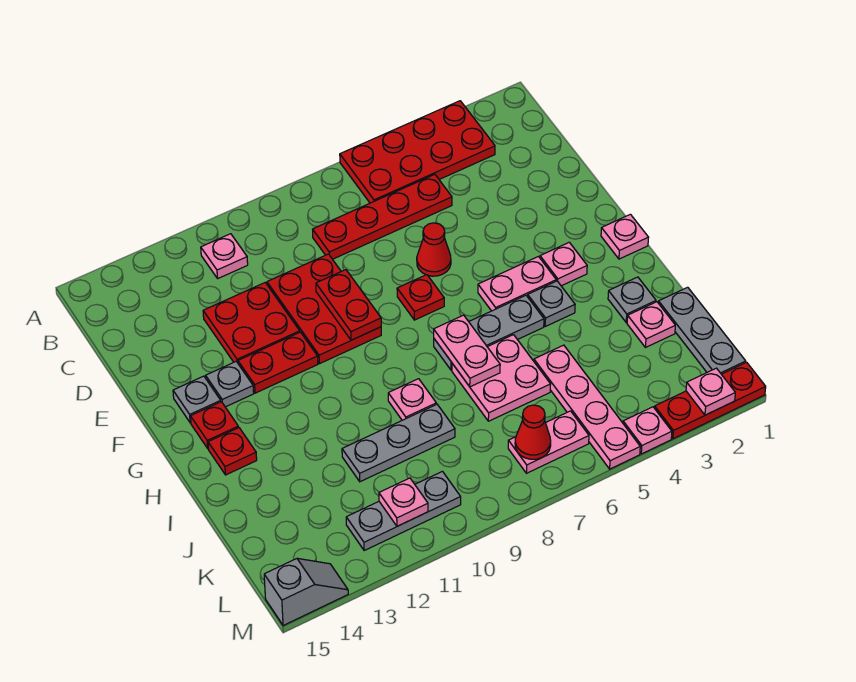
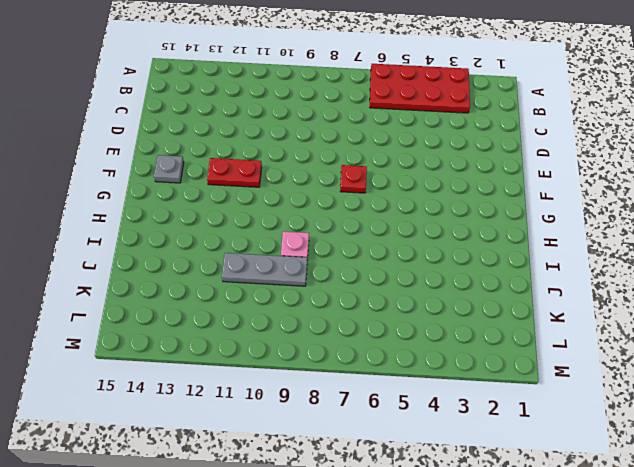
none -> pink 1x1 plate [201,234,248,278]
none -> red 1x4 plate [313,174,452,259]
none -> red 2x3 plate [267,254,381,364]
none -> red 2x2 plate [203,283,300,363]

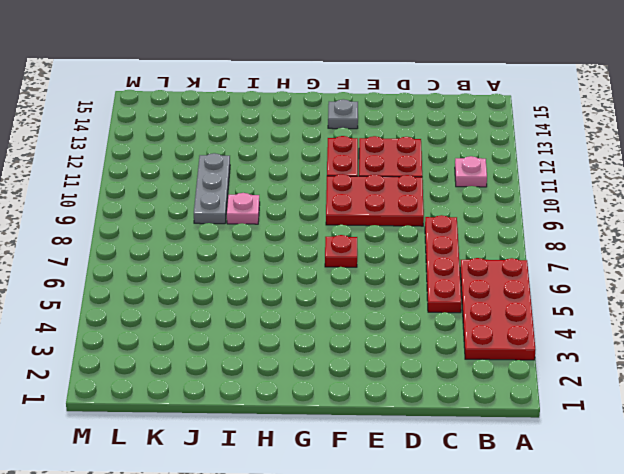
none -> red 1x1 cone [417,223,451,276]
none -> grey 1x1 plate [206,362,254,407]
none -> pink 1x1 plate [601,214,649,259]
none -> pink 1x1 plate [540,242,587,286]

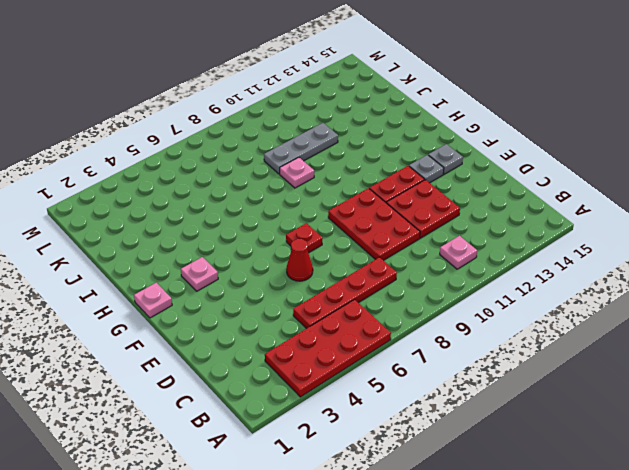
none -> pink 1x2 plate [478,257,556,311]
none -> red 1x1 plate [190,402,238,448]
none -> grey 1x1 plate [528,281,575,326]
none -> grey 1x3 plate [434,295,544,370]

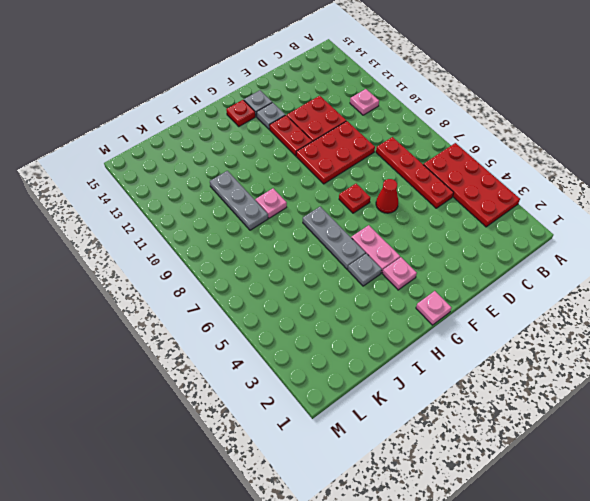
none -> red 1x1 plate [208,428,257,475]
none -> grey 1x1 plate [608,277,656,322]
none -> pink 2x2 plate [452,335,551,421]
none -> grey 1x3 plate [658,287,746,374]

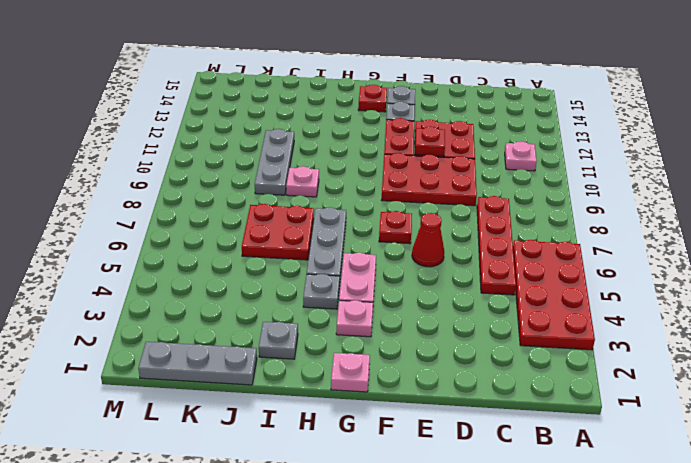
red 1x1 plate [415,127,445,156] -> red 1x1 plate moved to [208,428,257,475]
red 2x2 plate [242,204,314,260] -> pink 2x2 plate [452,335,551,421]
none -> pink 1x1 plate [627,302,675,348]
none -> pink 1x4 plate [534,345,640,469]
none -> pink 1x2 plate [508,411,589,473]
none -> grey 1x3 plate [346,471,461,551]

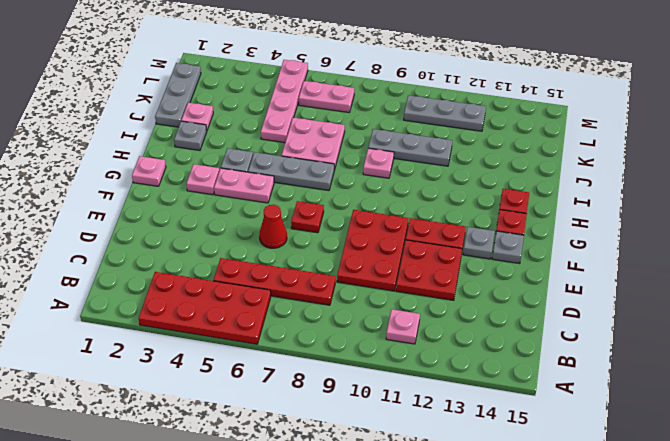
none -> red 1x3 plate [655,362,766,439]
none -> pink 1x1 plate [623,407,672,454]
none -> grey 1x2 slope [264,558,348,626]
none -> red 1x2 plate [316,270,381,340]

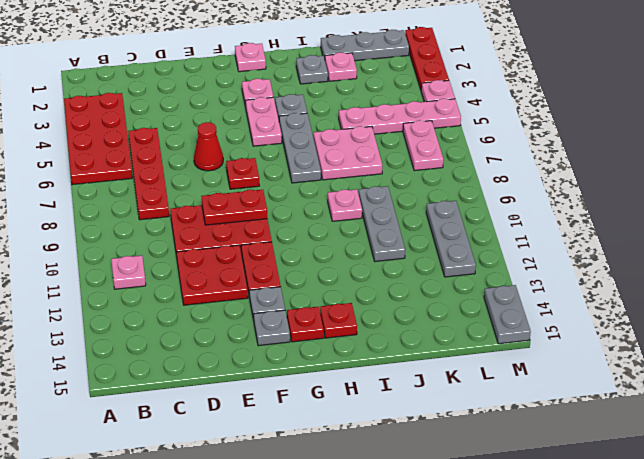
grey 1x2 plate [484,285,531,344] -> grey 1x2 slope [264,558,348,626]
none -> pink 1x2 plate [434,315,500,387]
none -> red 1x1 cone [515,405,551,459]
none -> pink 1x1 plate [379,478,428,526]
none -> pink 1x1 plate [686,368,735,415]

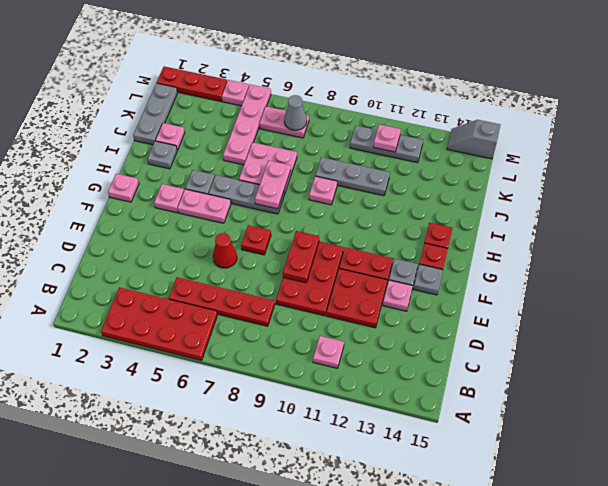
pink 1x1 plate [383,280,413,311] -> pink 1x1 plate moved to [686,368,735,415]
grey 1x1 cone [284,95,307,130] -> red 1x1 cone [515,405,551,459]

